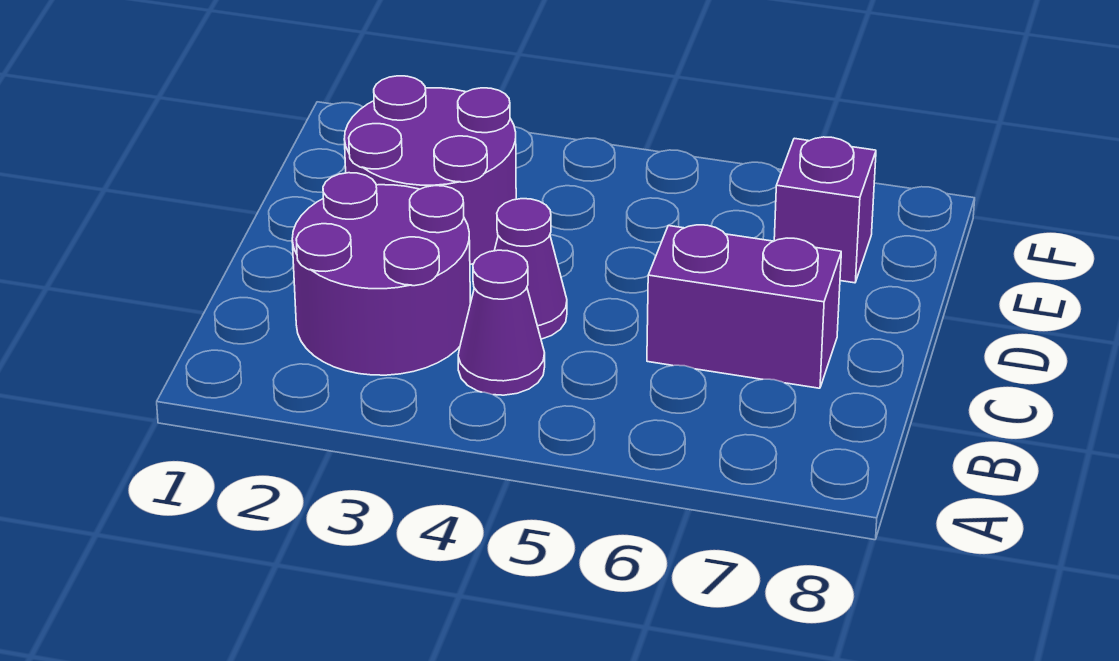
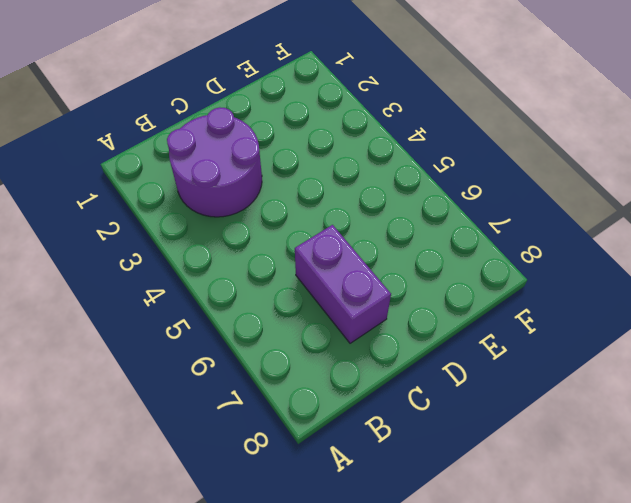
none -> purple 1x1 cone [458,250,545,395]
none -> purple 1x1 cone [494,199,567,339]

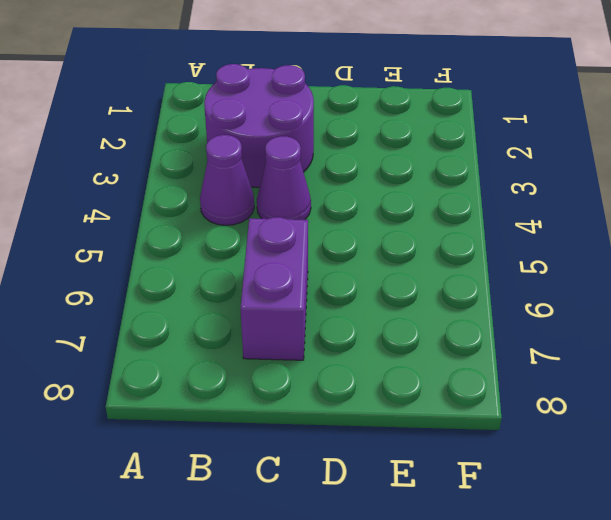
none -> purple 2x2 round brick [344,76,516,265]
none -> purple 1x1 brick [774,137,876,283]

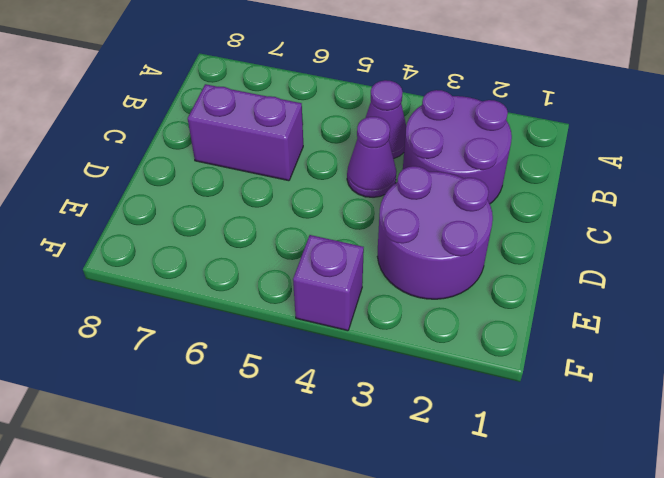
purple 1x1 brick [293,235,364,331] -> purple 1x1 brick moved to [774,137,876,283]

